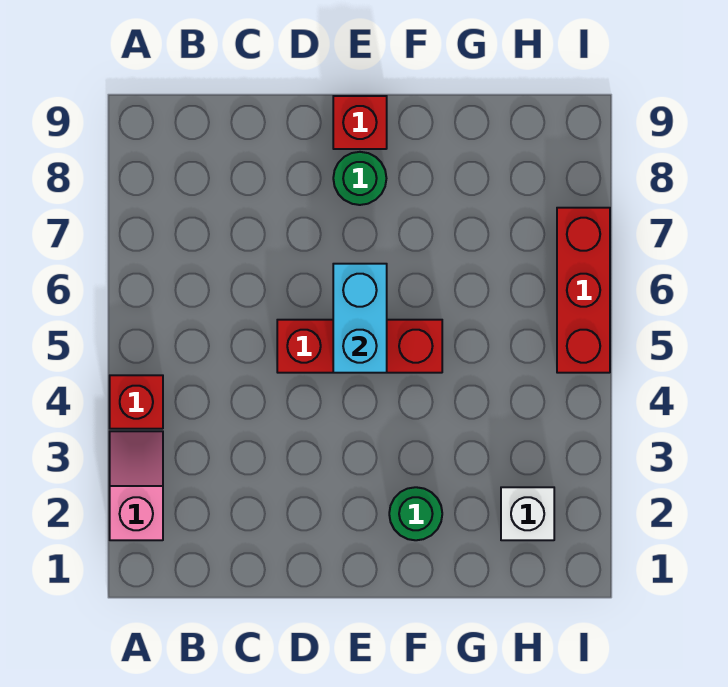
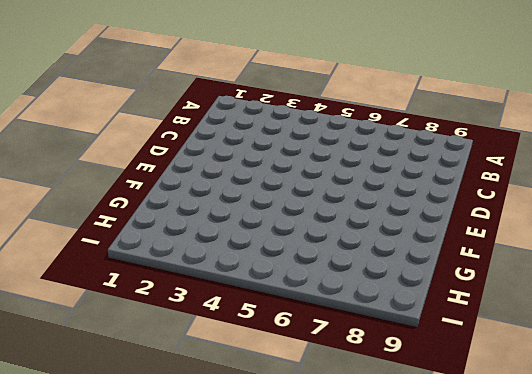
none -> pink 1x2 slope [110,431,163,540]
none -> red 1x1 brick [110,375,163,429]

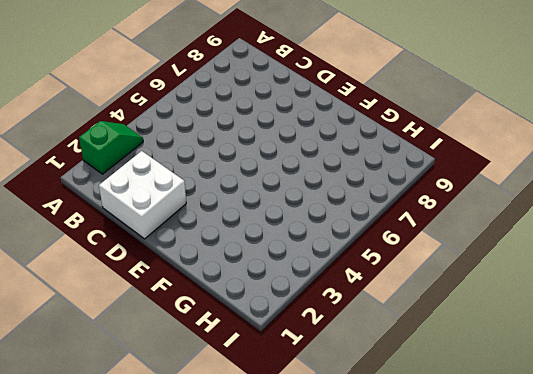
green 1x2 slope [79,121,143,174] -> pink 1x2 slope [110,431,163,540]
white 2x2 brick [99,151,186,239] -> none
none -> red 1x1 brick [110,375,163,429]
none -> red 1x3 brick [277,320,442,373]

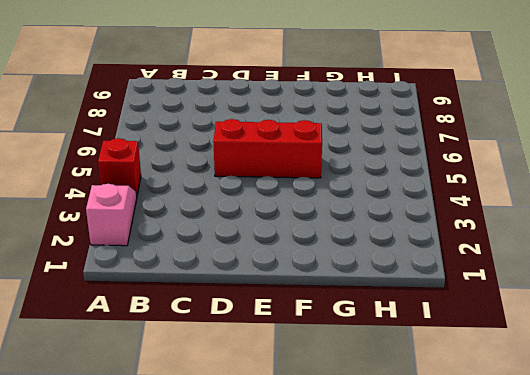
none -> green 1x1 round brick [333,152,386,205]
none -> red 1x1 brick [333,96,387,149]

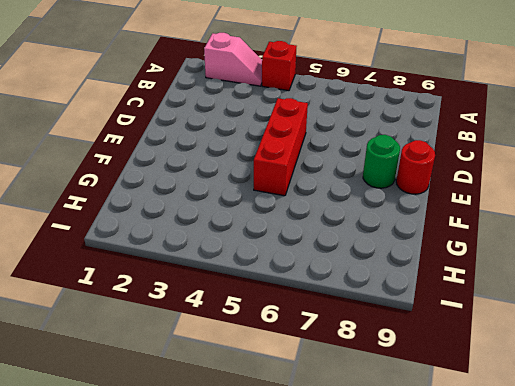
red 1x1 round brick [396,140,435,194] -> red 1x1 brick [333,96,387,149]
none -> green 1x1 round brick [389,487,442,540]
none -> white 1x1 brick [501,487,554,540]

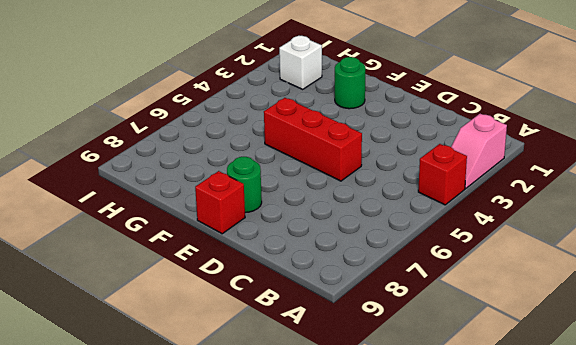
none -> red 1x3 brick [557,208,610,373]
none -> cyan 1x2 brick [333,264,387,373]

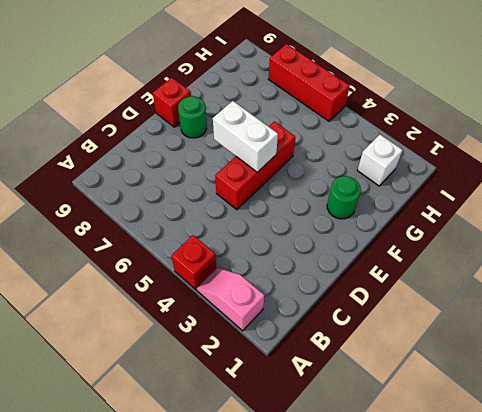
white 1x2 brick [213,101,278,172] -> cyan 1x2 brick [333,264,387,373]

